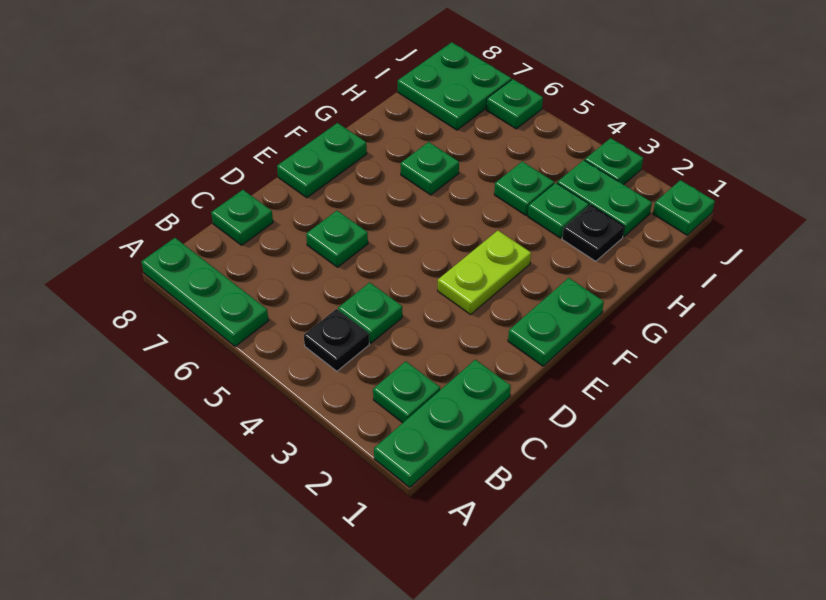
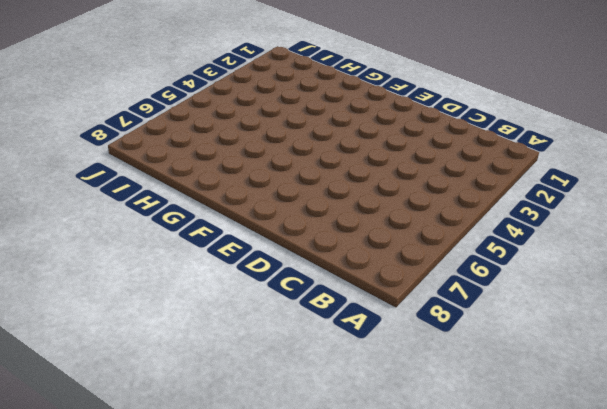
none -> green 1x3 plate [374,360,511,487]
none -> green 1x3 plate [141,238,269,346]
none -> green 1x1 plate [373,361,440,423]

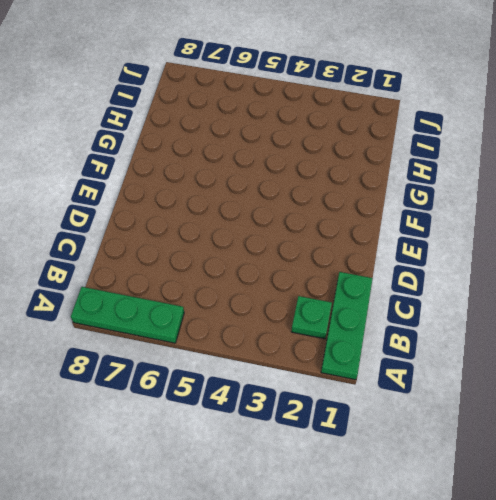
none -> black 1x1 plate [304,309,369,371]
none -> green 1x1 plate [338,283,402,343]
none -> green 1x1 plate [211,190,273,245]

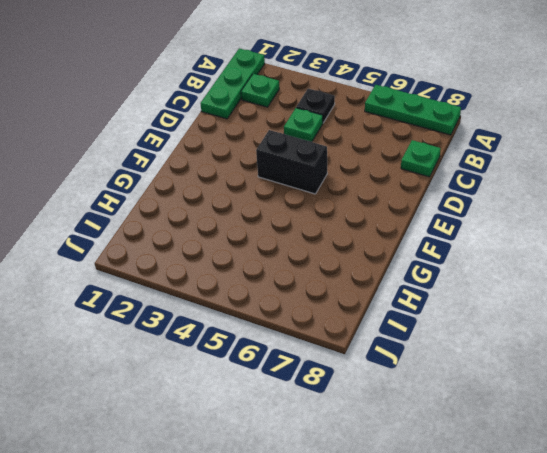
black 1x2 brick [256,130,327,194] -> none
none -> green 1x1 plate [306,211,368,267]
none -> green 1x2 plate [508,278,604,366]
none -> lime 1x2 plate [438,231,531,315]

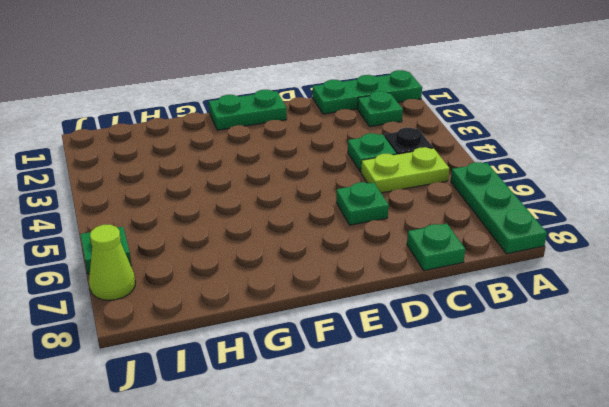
lime 1x2 plate [361,147,449,193] -> lime 1x2 plate moved to [438,231,531,315]
lime 1x1 cone [89,225,135,300] -> green 2x2 plate [398,42,511,130]
none -> green 1x2 plate [277,123,367,198]
none -> green 1x1 plate [400,142,459,195]
none -> black 1x1 plate [562,205,624,261]

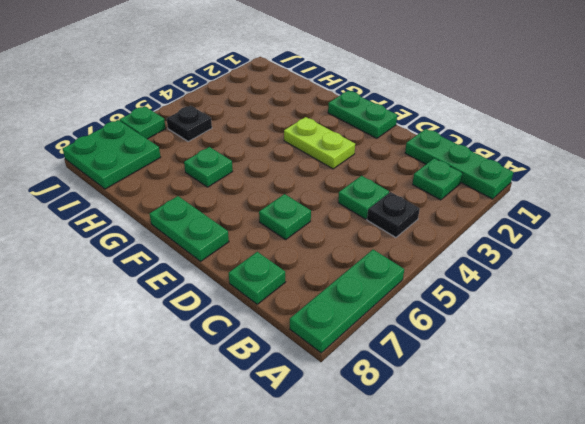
black 1x1 plate [167,106,212,141] -> black 1x1 plate moved to [562,205,624,261]
none -> green 1x1 plate [528,183,589,238]
none -> green 1x1 plate [494,161,554,215]
none -> green 1x2 plate [557,160,652,237]

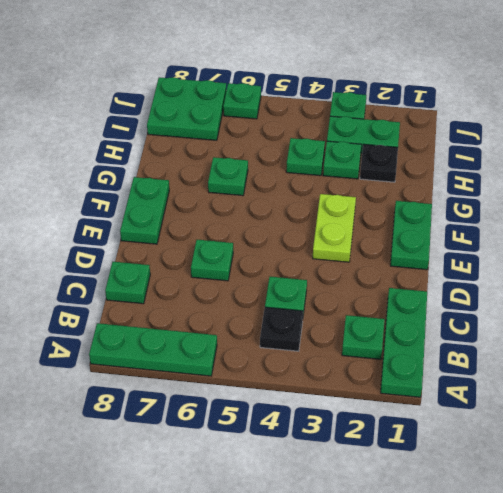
none -> green 1x1 plate [653,180,715,235]

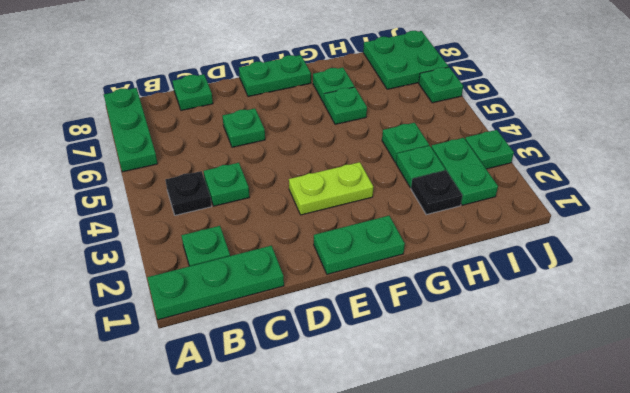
green 1x1 plate [313,67,355,103] -> green 1x1 plate moved to [653,180,715,235]

